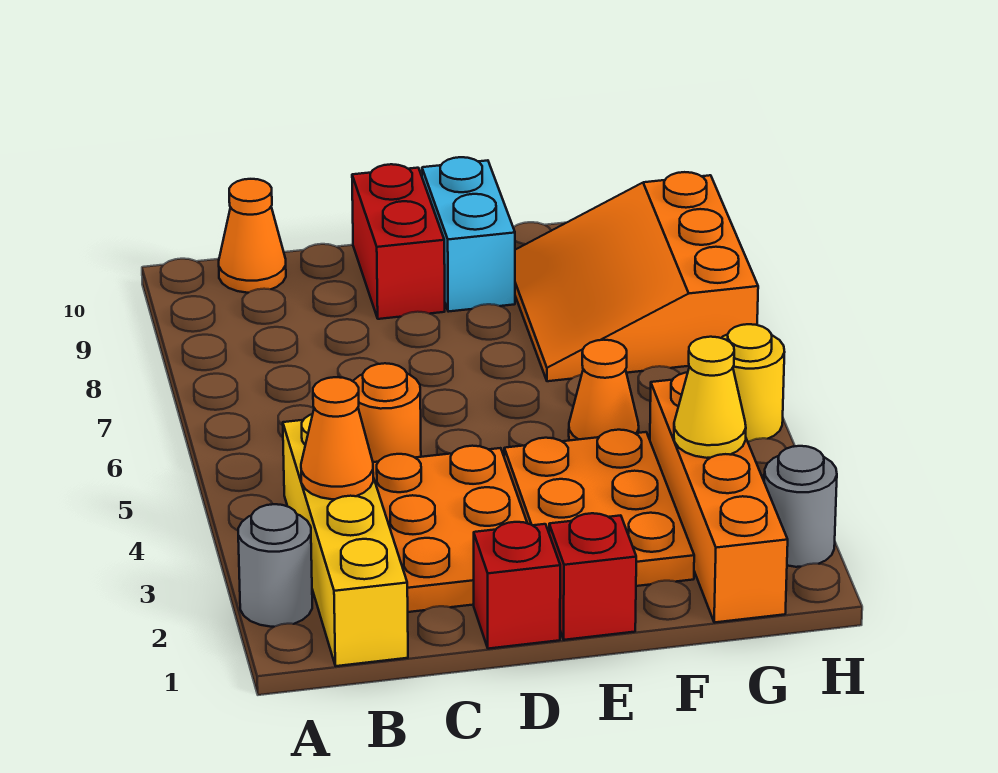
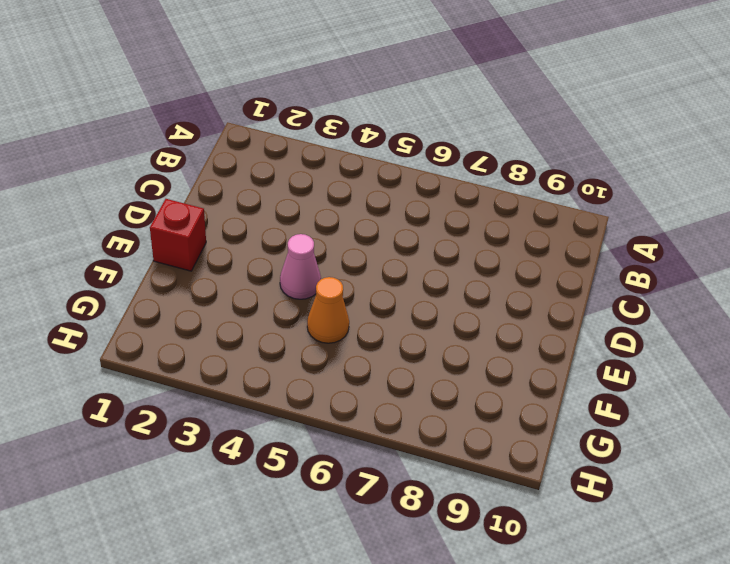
pink 1x1 cone [280,234,321,299] -> orange 2x3 plate [504,430,694,586]
none -> grey 1x1 round brick [238,504,312,627]
none -> yellow 1x4 brick [283,414,408,666]
none -> orange 1x1 cone [219,179,286,293]

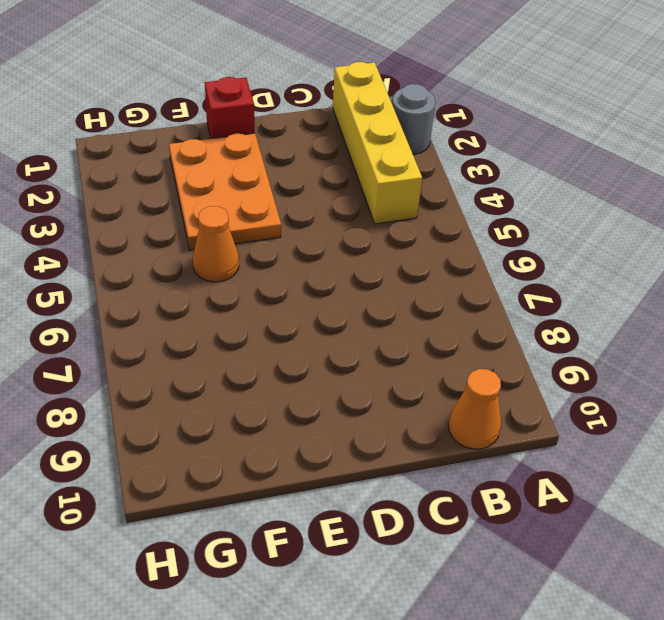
none -> orange 2x3 plate [373,446,527,612]
none -> orange 1x1 round brick [353,363,421,462]
none -> red 1x1 brick [474,522,560,649]

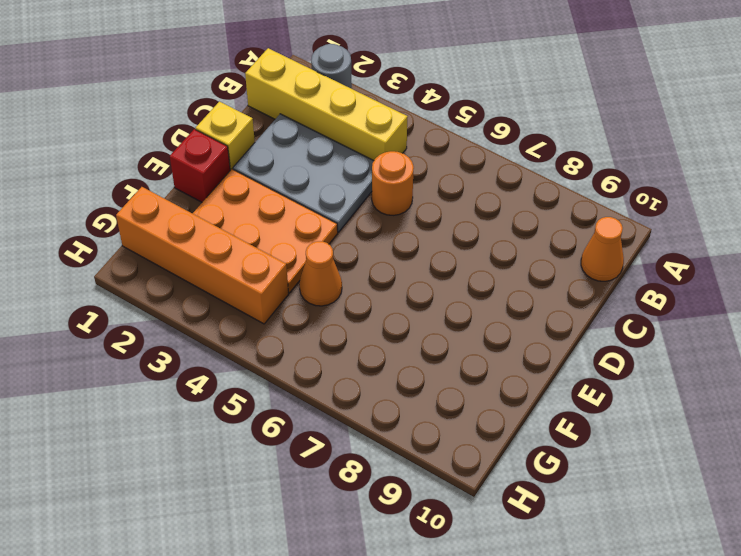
grey 2x3 plate [233,114,374,232] -> orange 2x3 plate [373,446,527,612]
yellow 1x1 brick [195,102,255,170] -> red 1x1 brick [474,522,560,649]
none -> red 1x2 brick [352,164,445,319]
none -> cyan 1x2 brick [422,157,515,312]
none -> orange 3x3 slope [515,172,758,381]

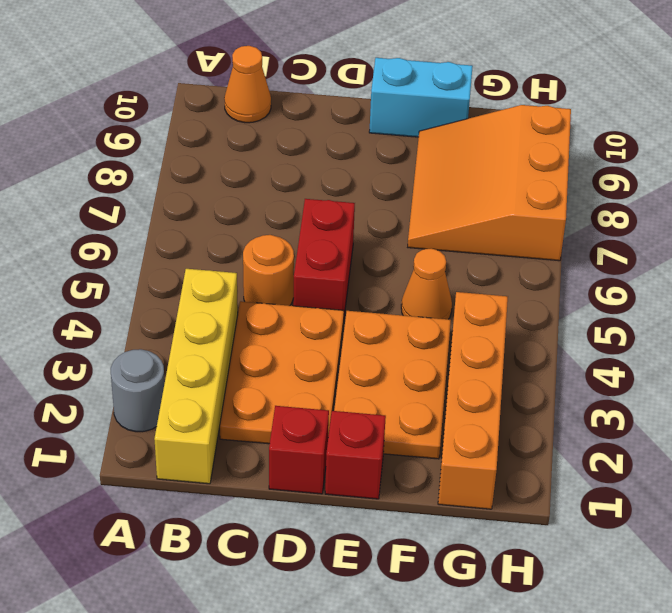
red 1x2 brick [293,199,355,316] -> red 1x2 brick moved to [352,164,445,319]
cyan 1x2 brick [369,58,473,137] -> cyan 1x2 brick turned to [422,157,515,312]
none -> grey 1x1 round brick [764,446,837,567]
none -> yellow 1x1 round brick [722,324,784,442]
none -> orange 1x1 cone [301,377,373,499]

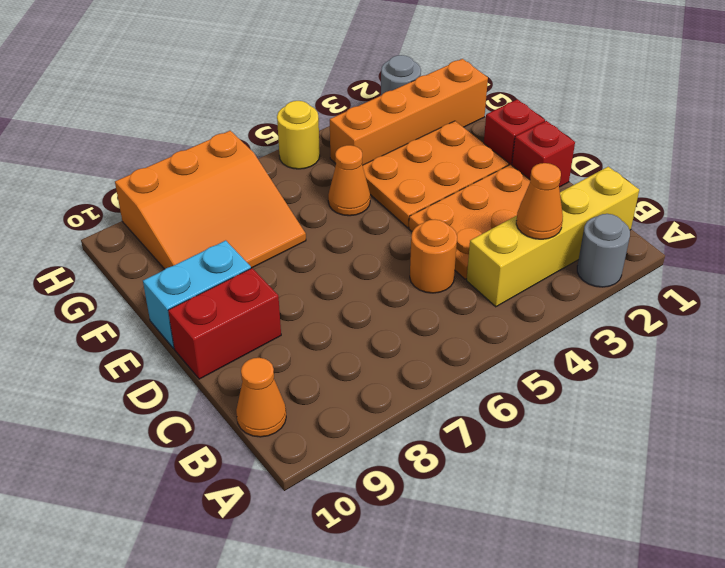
none -> yellow 1x1 cone [674,337,746,458]

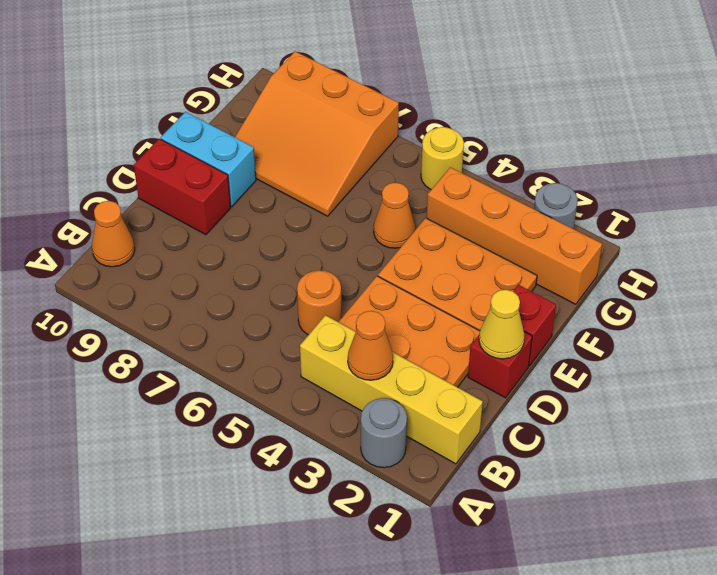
yellow 1x1 cone [479,290,525,359] -> yellow 1x1 cone moved to [674,337,746,458]

